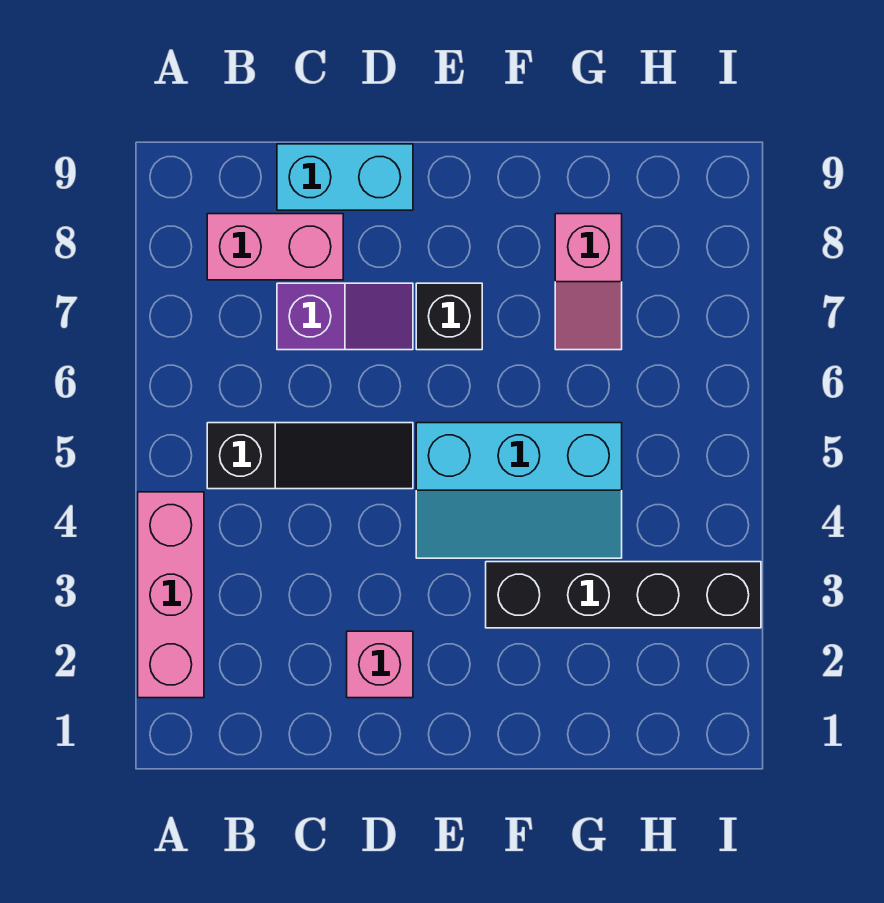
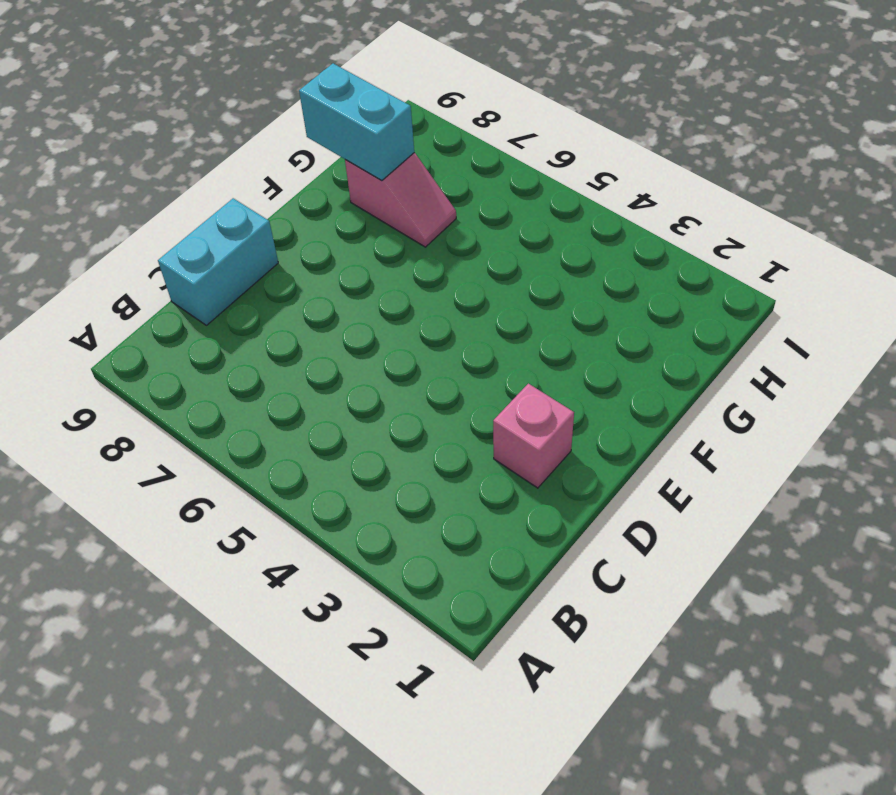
cyan 1x2 brick [299,63,414,181] -> none
none -> pink 1x3 brick [138,492,204,698]
none -> black 1x3 slope [207,423,413,489]

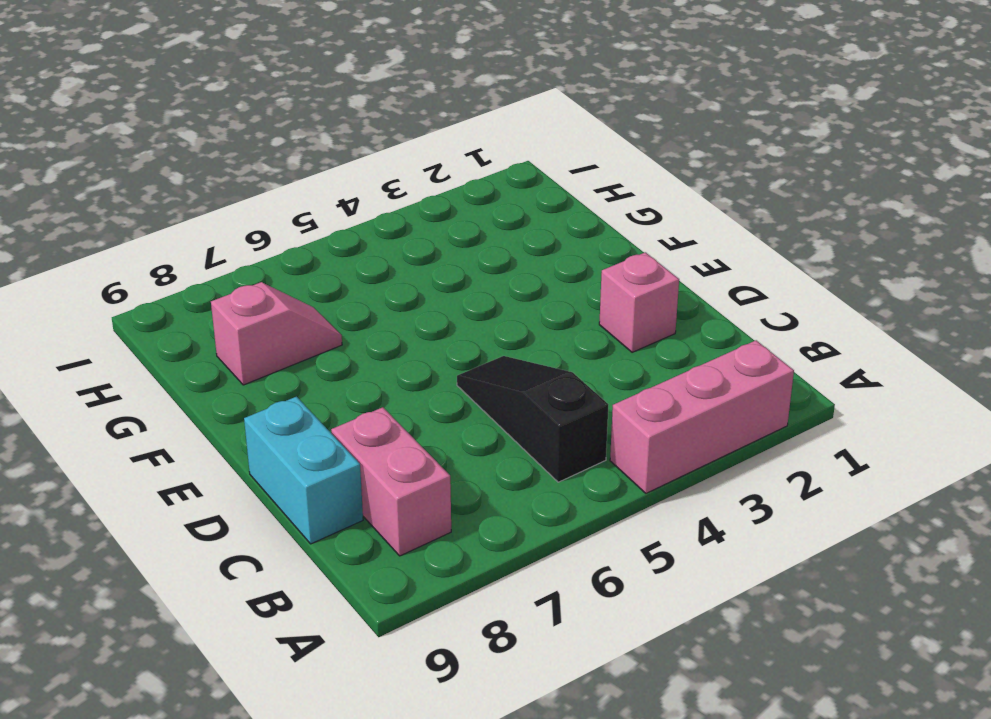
none -> purple 1x2 slope [277,283,413,350]
none -> cyan 2x3 slope [416,423,622,558]

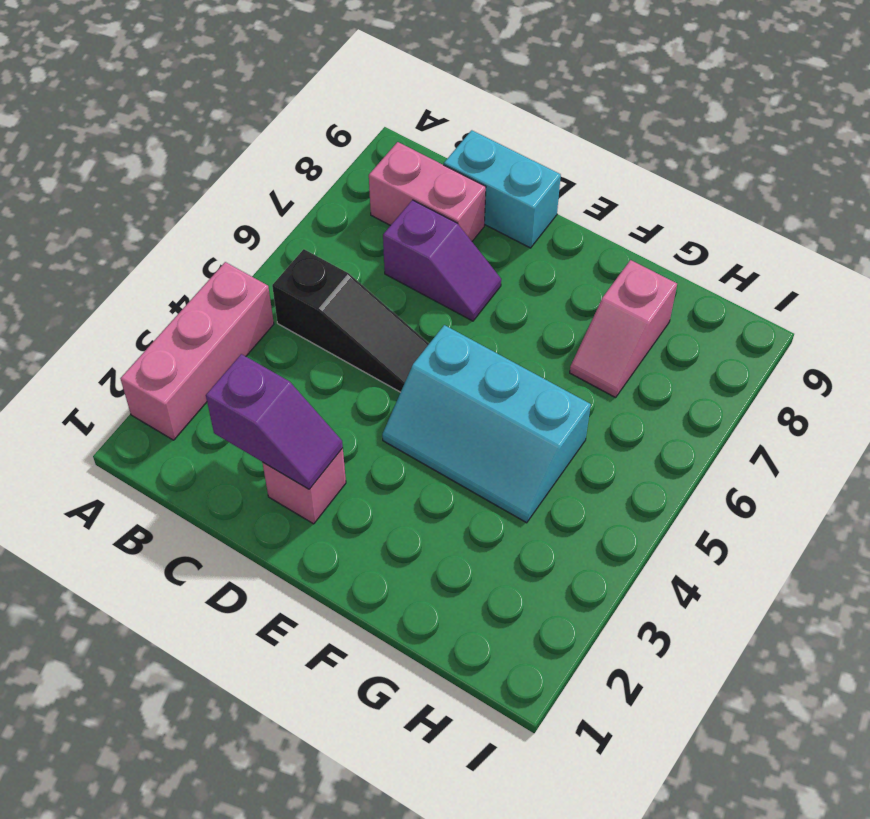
purple 1x2 slope [206,354,343,489] -> none
none -> black 1x1 brick [416,283,482,350]
none -> black 1x4 brick [486,562,761,628]

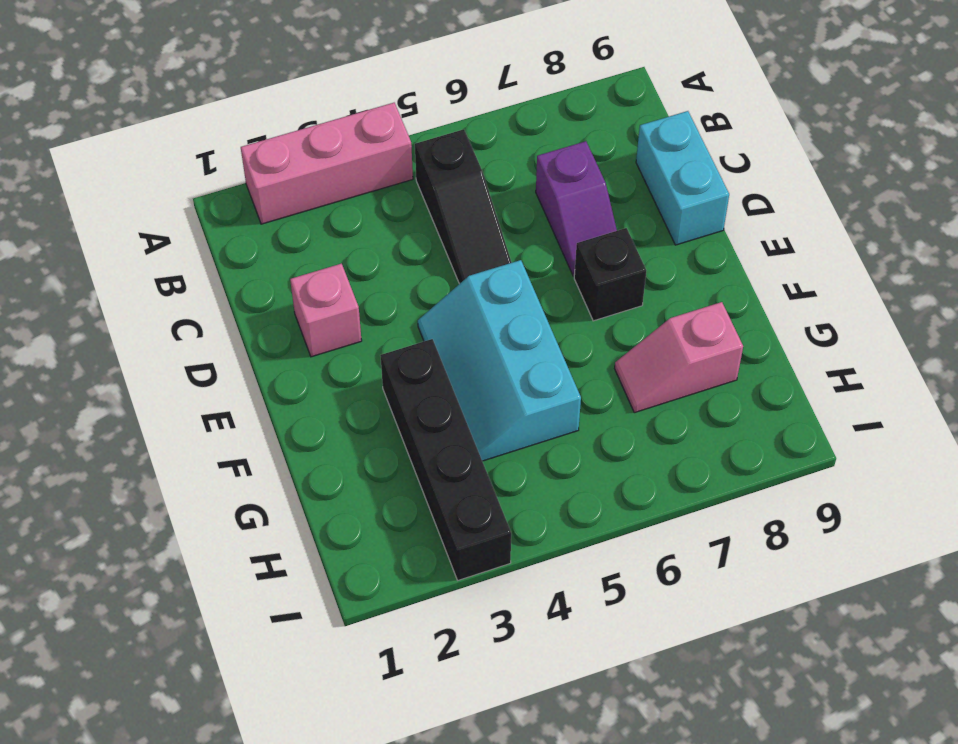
none -> pink 1x2 brick [207,214,343,280]

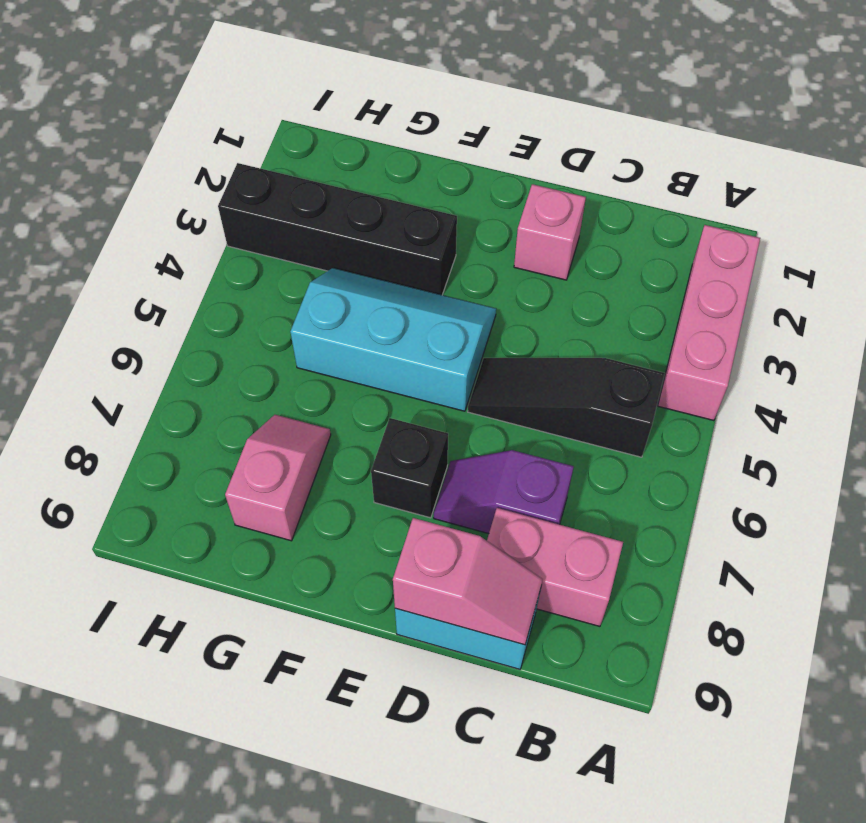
pink 1x2 slope [393,518,543,645] -> none

